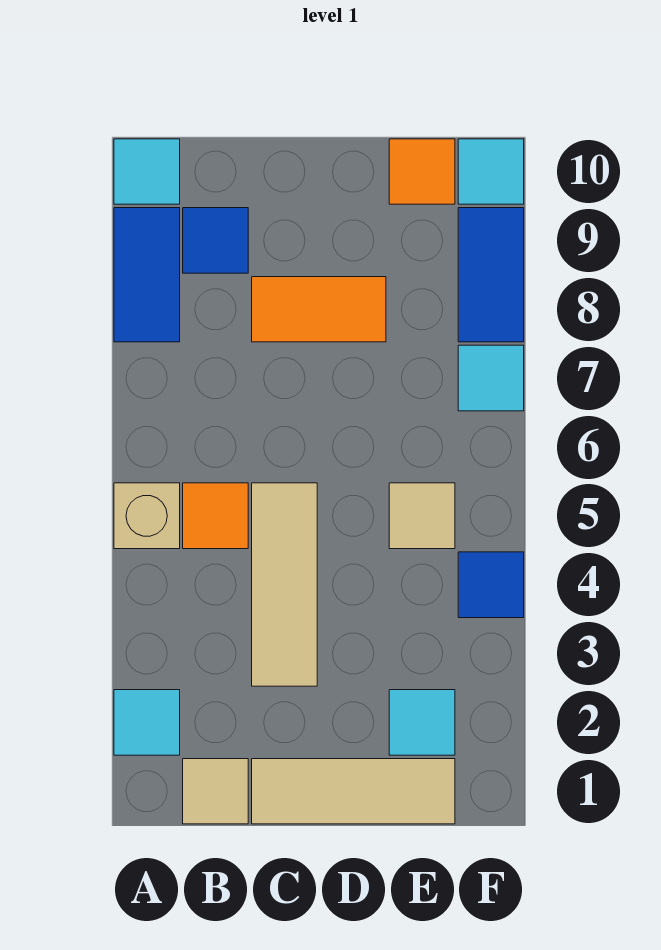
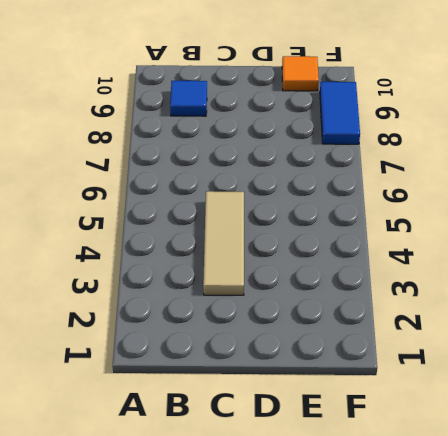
none -> cyan 1x1 tile [114,690,180,755]
none -> tan 1x1 brick [114,483,180,549]
none -> blue 1x2 tile [114,208,180,342]

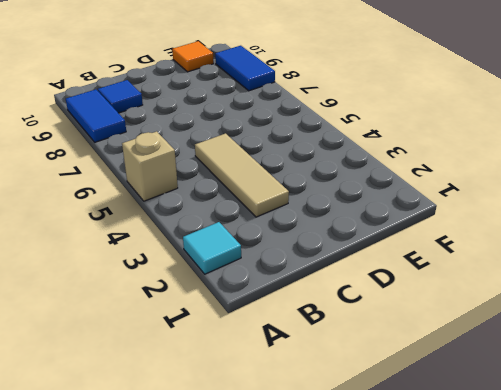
none -> cyan 1x1 tile [114,139,180,204]
none -> tan 1x1 tile [183,759,248,824]
none -> orange 1x1 tile [183,483,248,549]

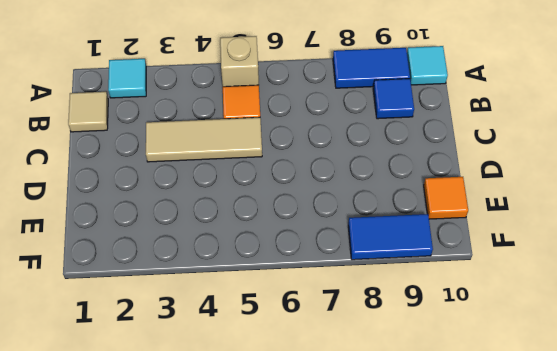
none -> tan 1x3 tile [252,759,455,824]
none -> orange 1x2 tile [252,277,386,342]
none -> cyan 1x1 tile [389,690,455,755]

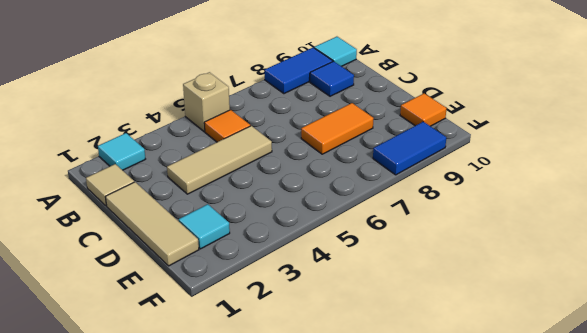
orange 1x2 tile [301,103,374,154] -> orange 1x2 tile turned to [252,277,386,342]
none -> tan 1x1 tile [389,483,455,549]
none -> blue 1x1 tile [458,552,524,618]
none -> cyan 1x1 tile [458,345,524,411]

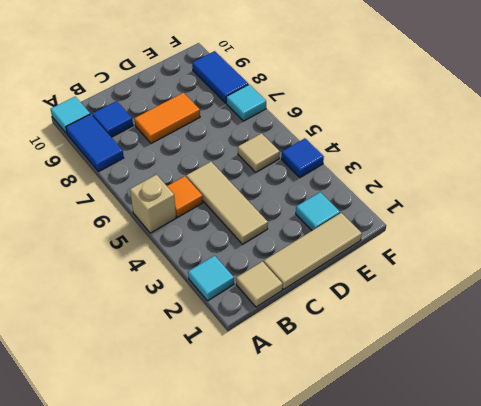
none -> orange 1x1 tile [389,139,455,204]
none -> cyan 1x1 tile [458,139,524,204]

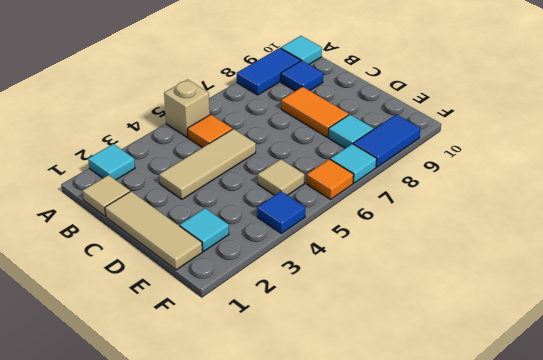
cyan 1x1 tile [328,115,373,148] -> cyan 1x1 tile moved to [458,139,524,204]
orange 1x1 tile [307,159,354,199] -> orange 1x1 tile moved to [389,139,455,204]

